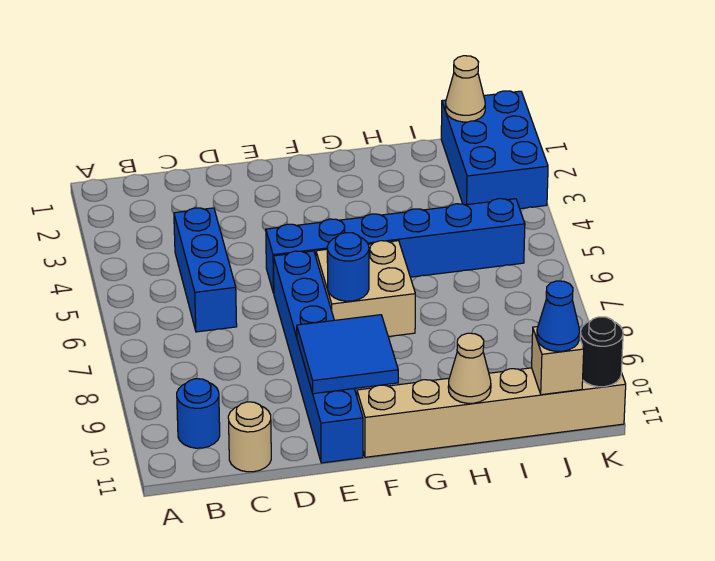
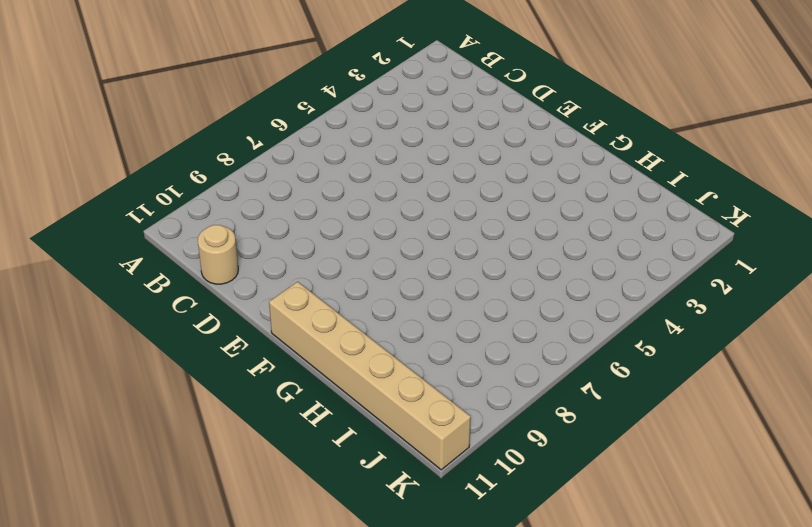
none -> blue 1x1 round brick [177,379,220,448]
none -> blue 1x3 brick [174,208,237,332]
none -> blue 1x6 brick [266,199,525,293]

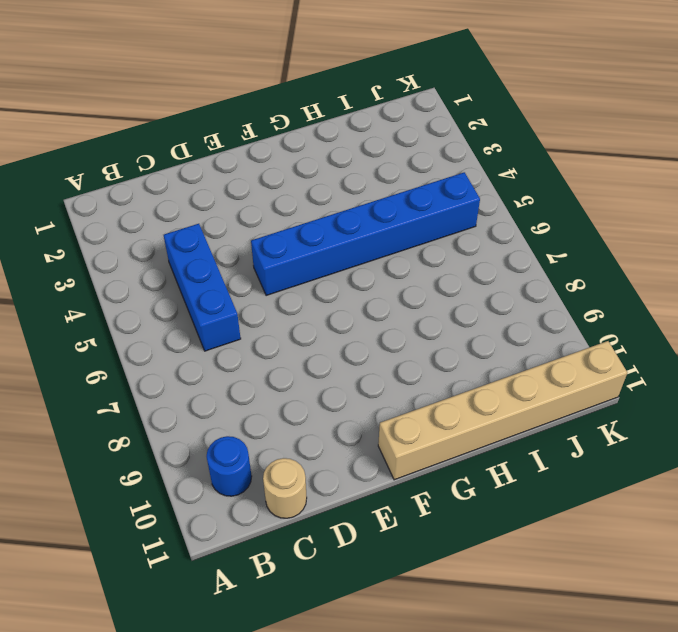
none -> blue 1x6 brick [273,251,363,463]
none -> tan 2x2 brick [316,241,415,337]
none -> blue 2x3 brick [441,91,548,209]

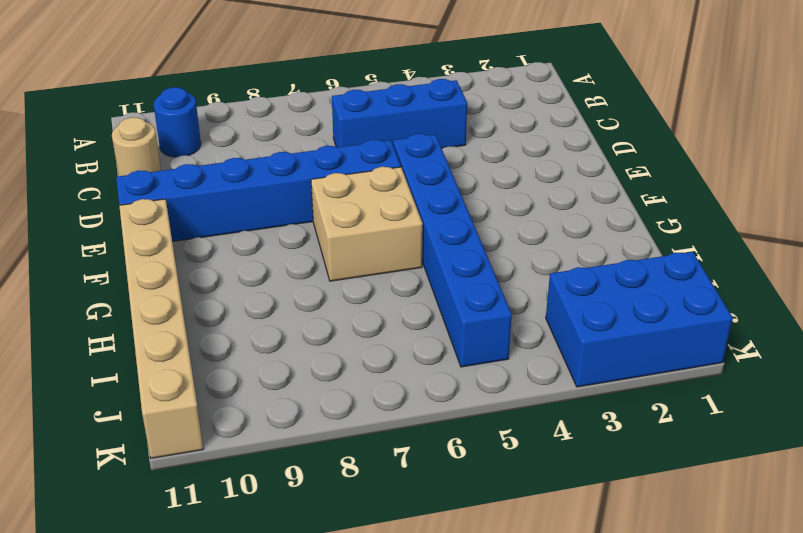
none -> blue 2x2 tile [297,315,398,394]
none -> blue 1x1 round brick [327,233,369,301]
none -> tan 1x1 cone [448,333,491,403]

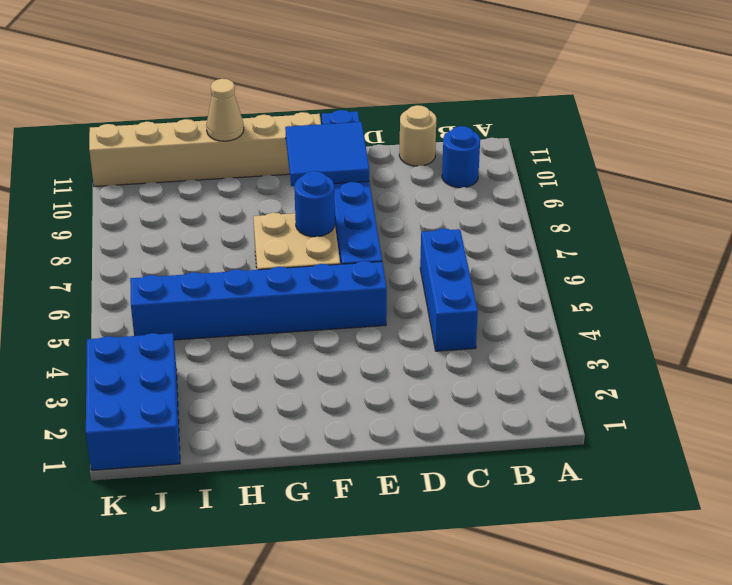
none -> tan 1x1 cone [446,56,485,122]
none -> tan 1x1 brick [532,327,584,395]
none -> black 1x1 round brick [580,317,623,387]

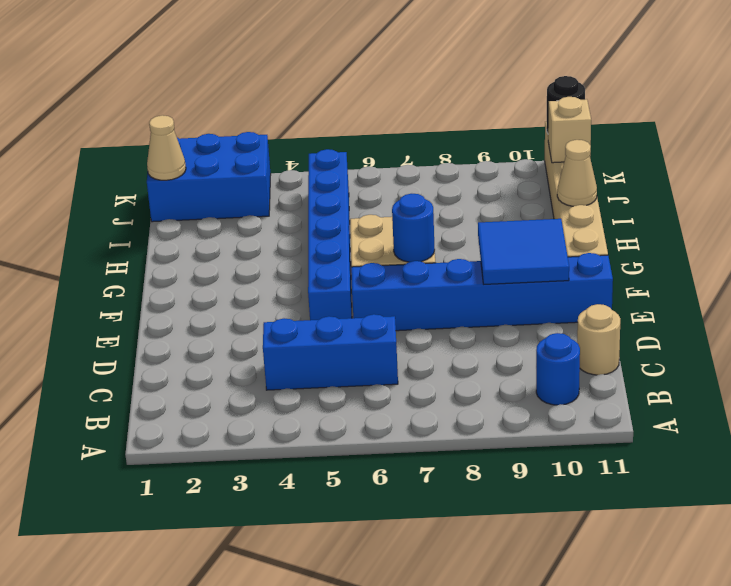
none -> blue 1x1 cone [537,281,580,351]

